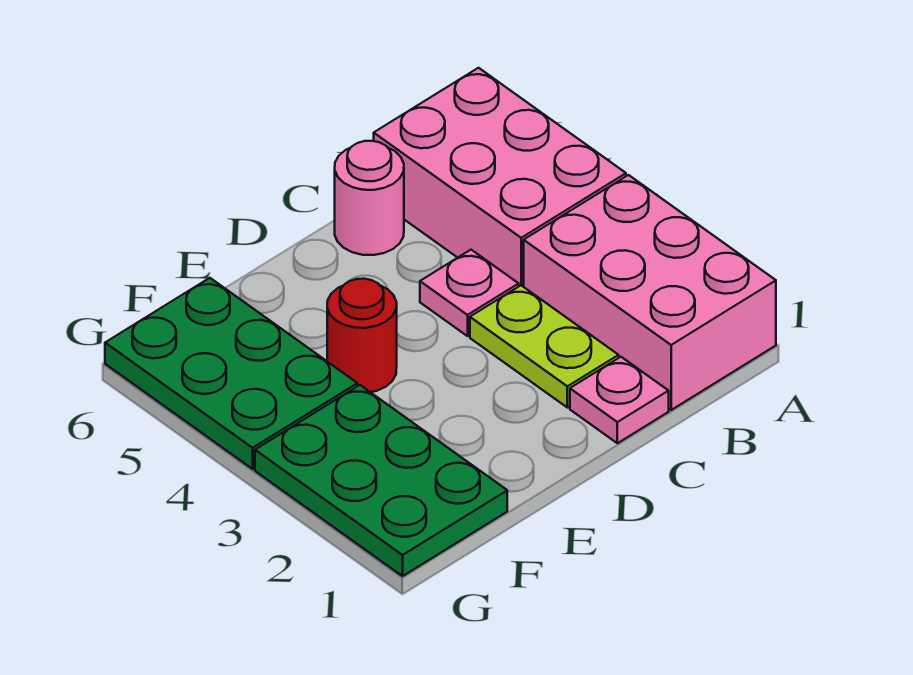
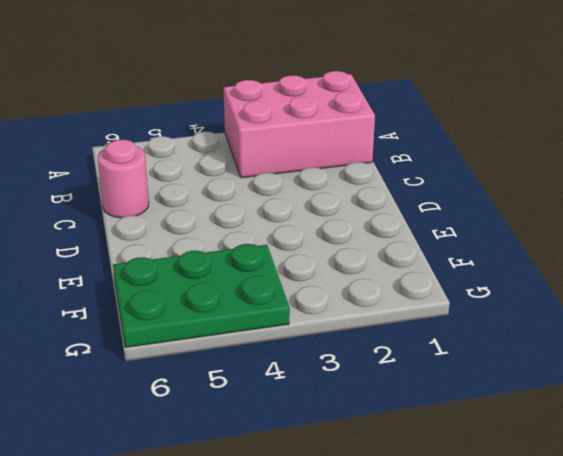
none -> pink 2x3 brick [374,68,626,287]
none -> pink 1x1 plate [570,357,669,443]

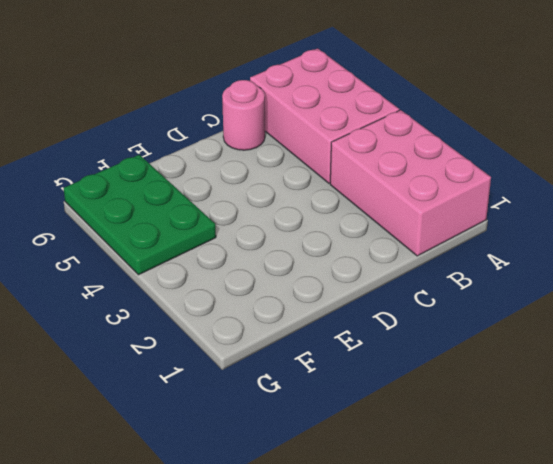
none -> pink 1x1 plate [570,357,669,443]
none -> lime 1x2 plate [470,285,619,408]

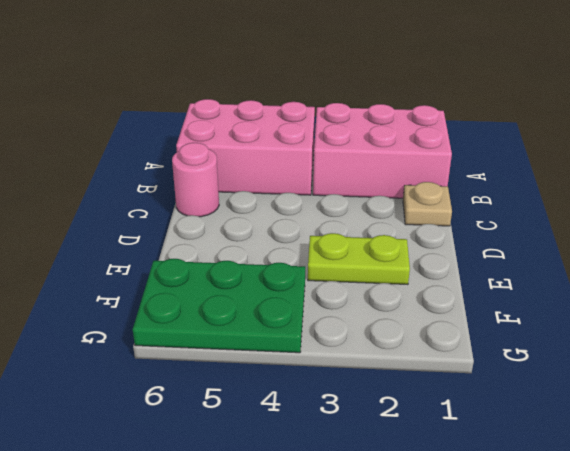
tan 1x1 plate [403,182,452,226] -> pink 1x1 plate [570,357,669,443]
lime 1x2 plate [308,233,410,284] -> lime 1x2 plate moved to [470,285,619,408]
none -> pink 1x1 plate [420,250,519,336]
none -> red 1x1 round brick [327,279,397,392]

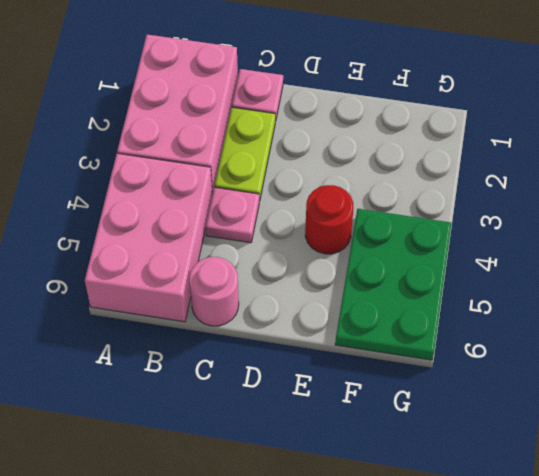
none -> green 2x3 plate [255,385,507,576]

